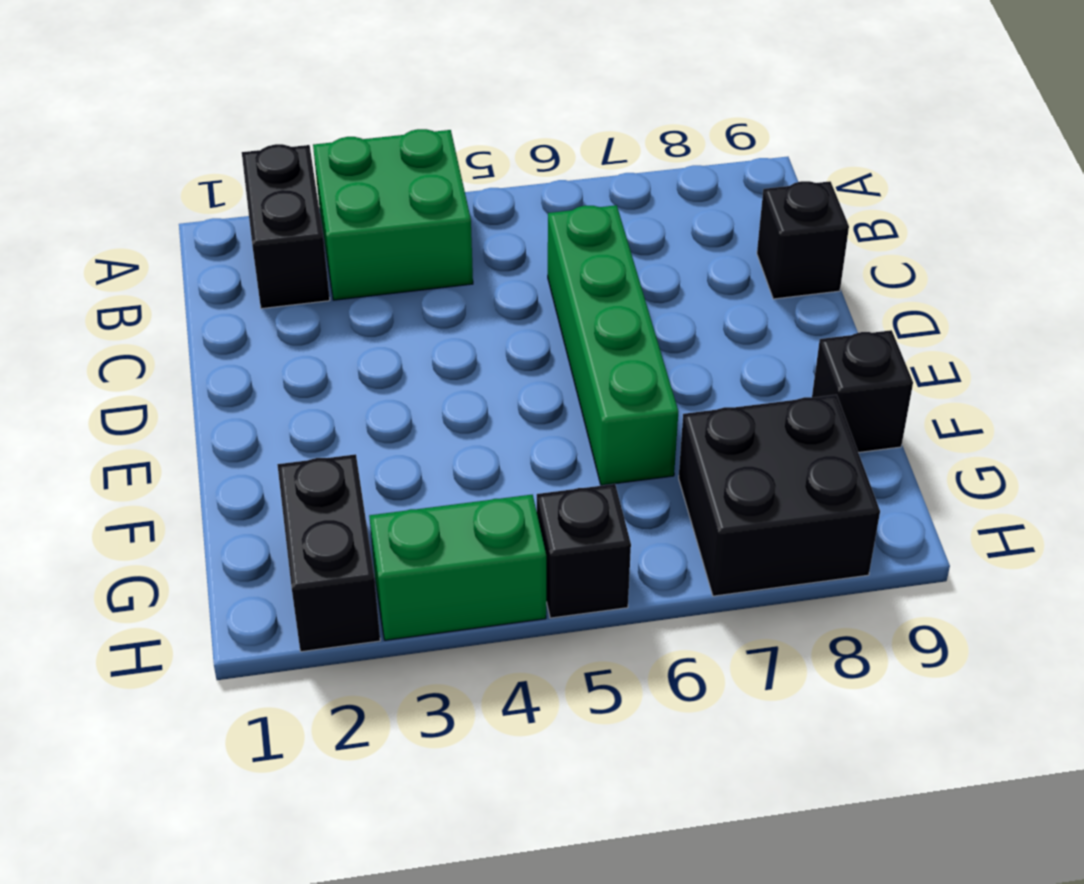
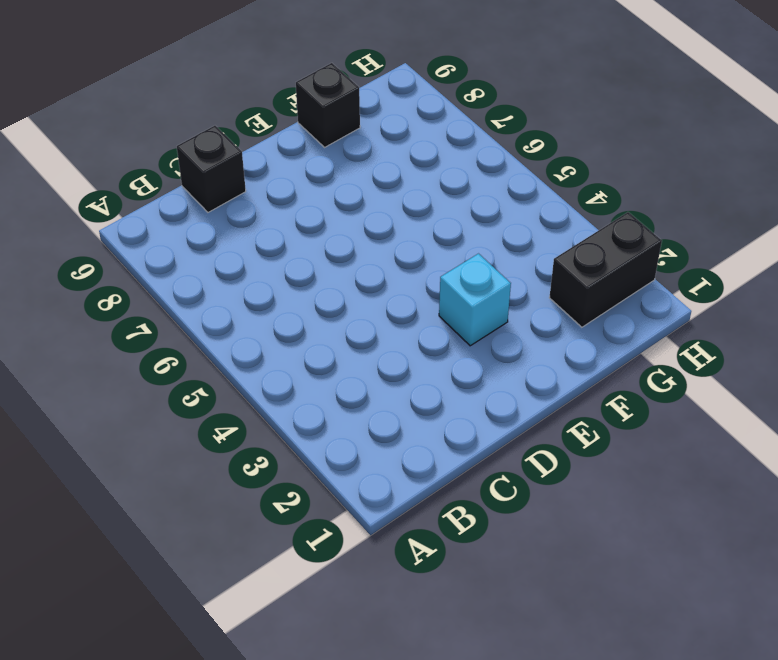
cyan 1x1 brick [439,254,511,346] -> none
none -> black 1x2 brick [242,144,330,309]
none -> green 2x2 brick [313,129,473,300]

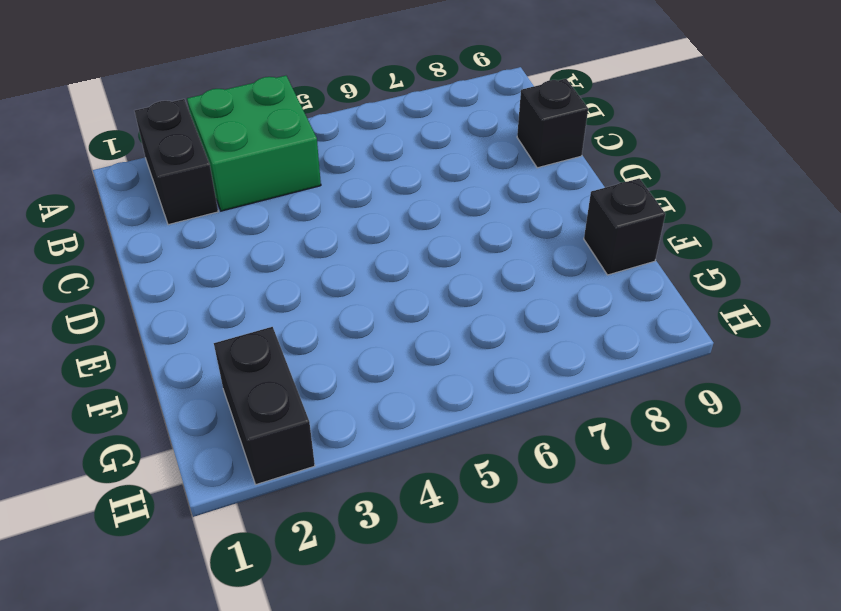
none -> green 1x4 brick [548,205,678,485]
none -> black 2x2 brick [679,395,880,596]

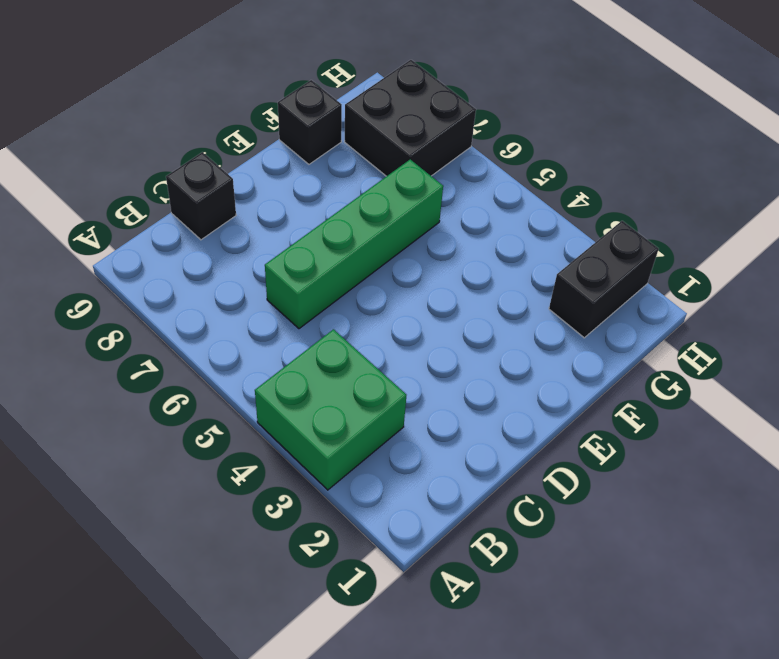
none -> black 1x2 brick [242,144,330,309]
none -> green 1x2 brick [369,495,546,640]

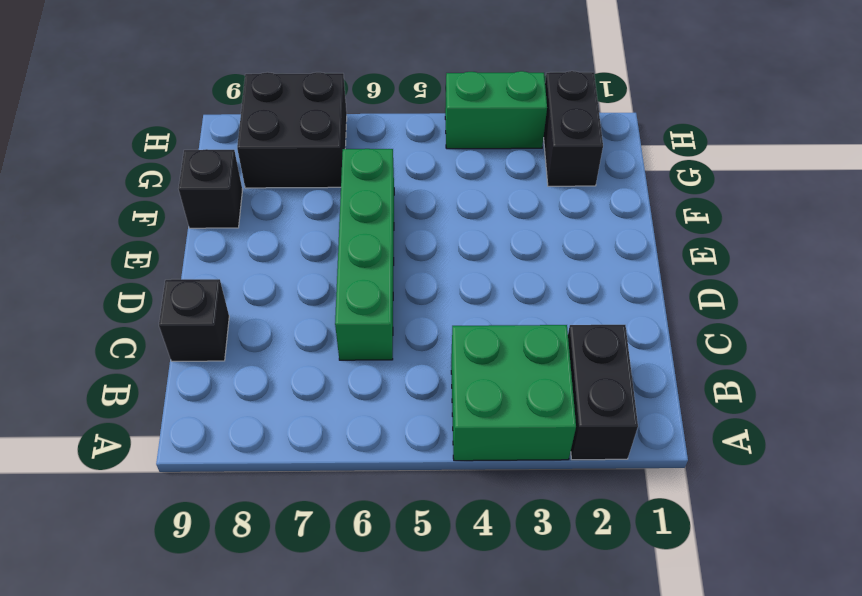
none -> black 1x1 brick [537,484,631,618]

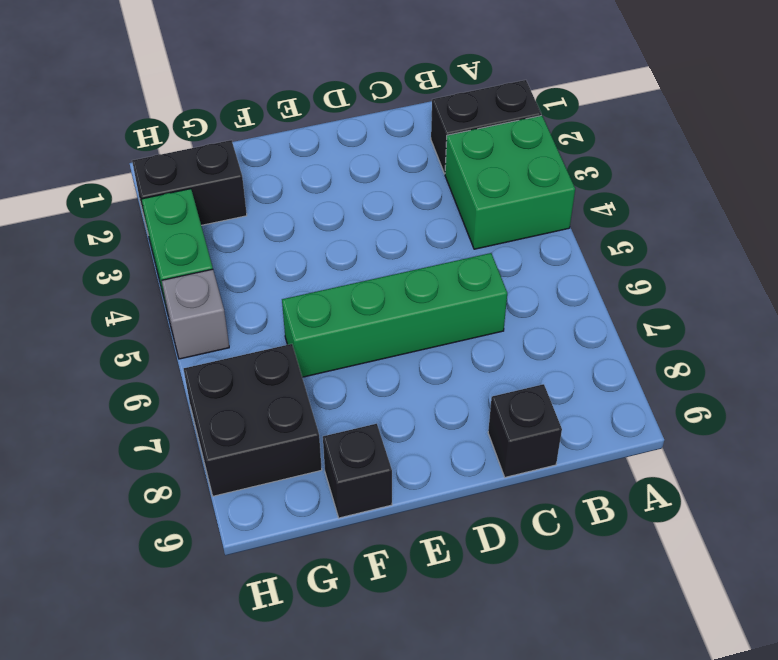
grey 1x1 brick [162,269,229,359] -> black 1x1 brick [537,484,631,618]

